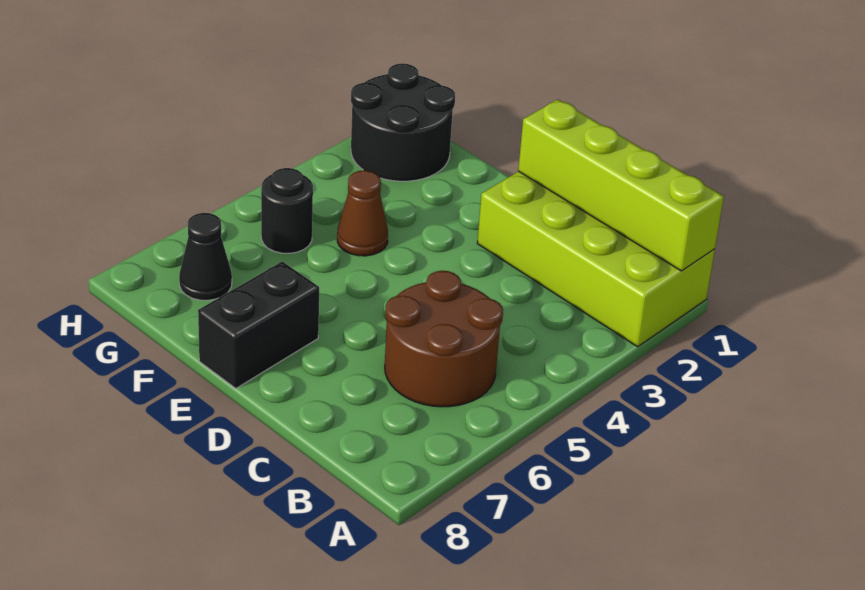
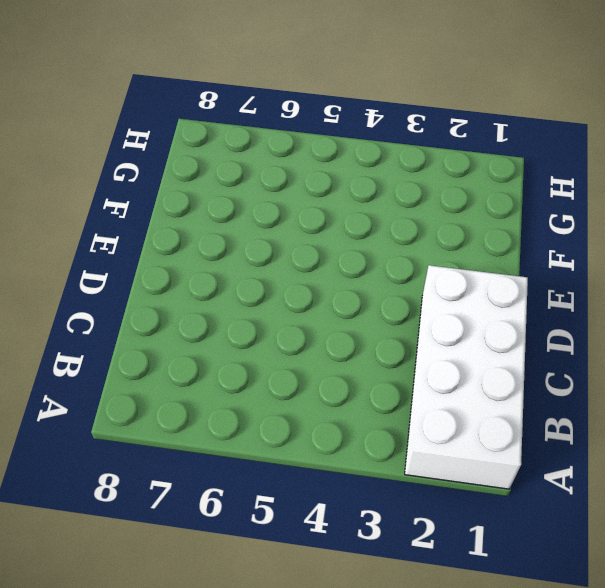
white 2x4 brick [405,265,528,489] -> lime 2x4 brick [477,171,715,347]
none -> brown 2x2 round brick [385,271,503,407]
none -> black 1x2 brick [198,261,319,388]

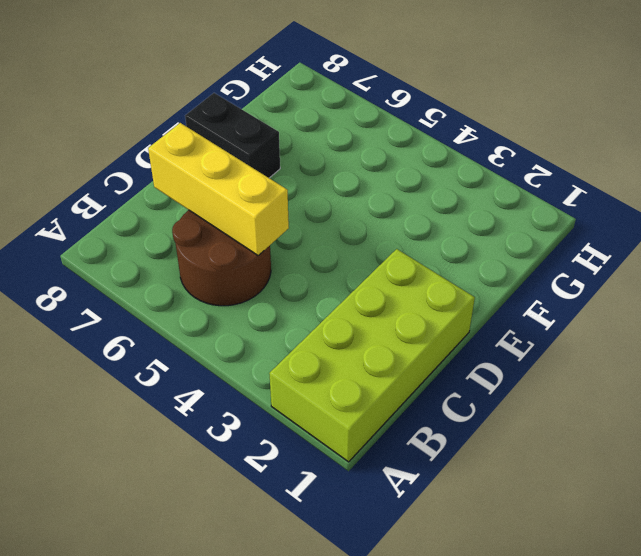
yellow 1x3 brick [148,123,289,256] -> none
none -> brown 1x1 cone [337,170,388,256]
none -> black 2x2 round brick [351,63,455,181]

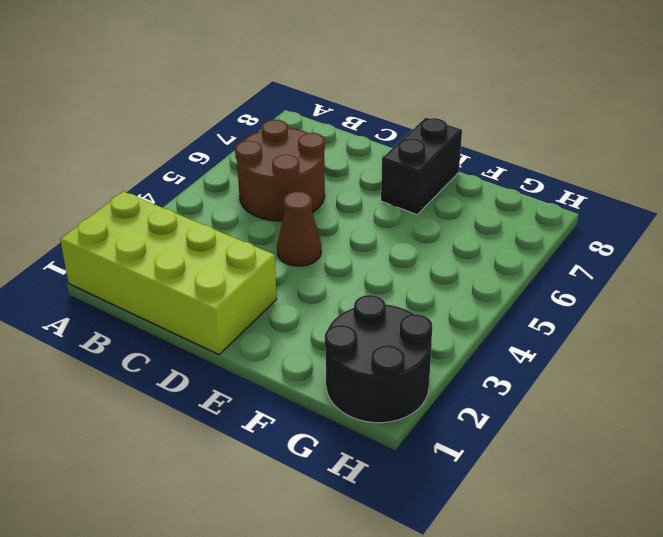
brown 1x1 cone [277,192,321,266] -> brown 1x1 cone moved to [337,170,388,256]
none -> black 1x1 round brick [261,168,313,253]
none -> black 1x1 cone [179,213,232,300]

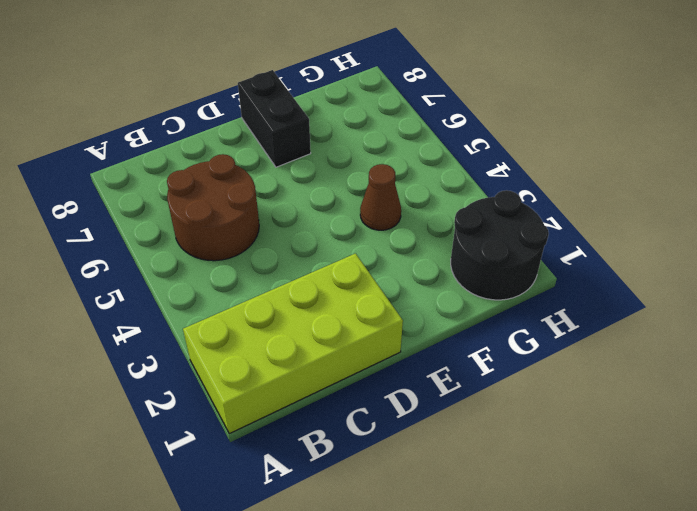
none -> black 1x1 round brick [261,168,313,253]
none -> black 1x1 cone [179,213,232,300]

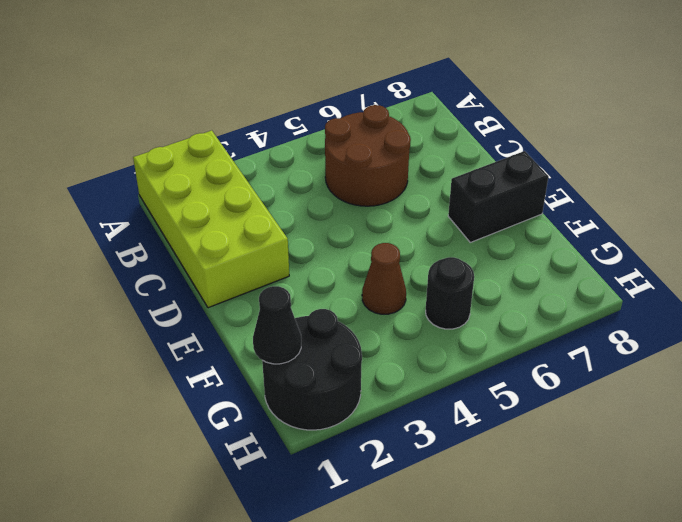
black 1x1 cone [253,286,301,364] -> black 1x1 cone moved to [179,213,232,300]
none -> lime 1x4 brick [518,99,724,271]

